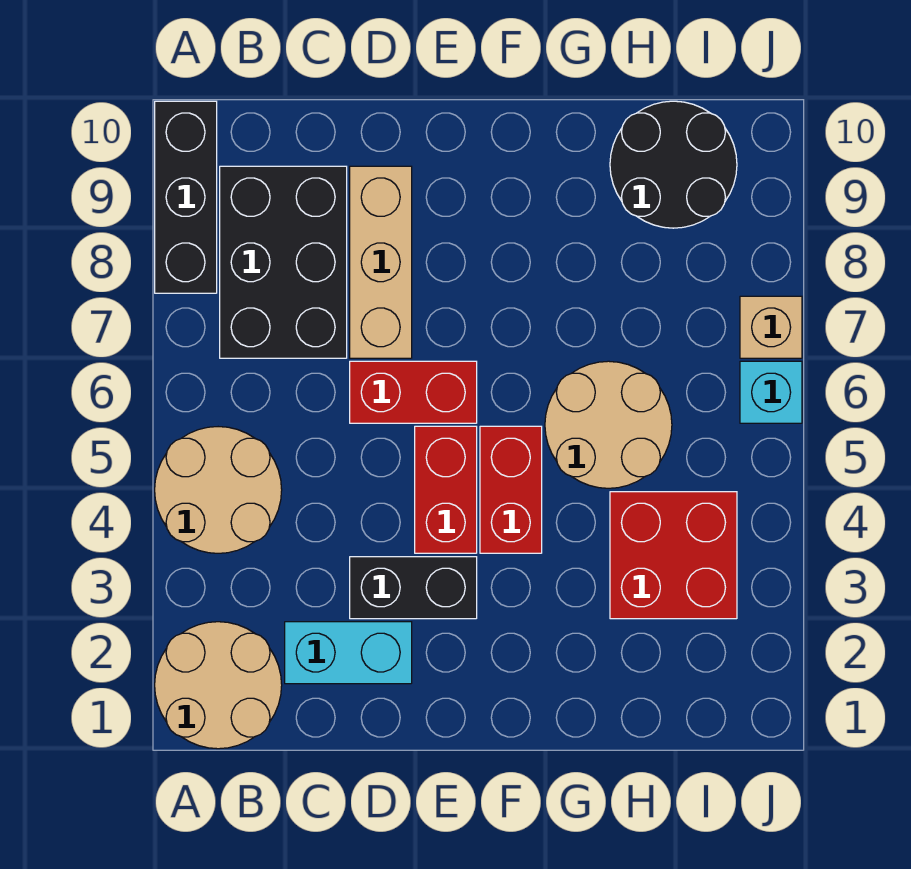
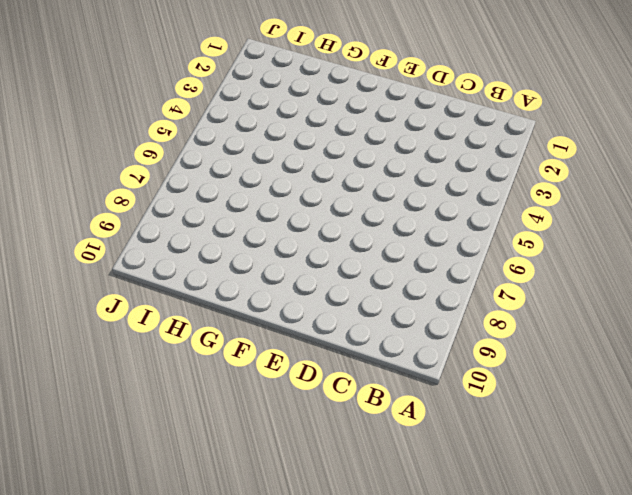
none -> tan 2x2 round brick [155,622,282,749]
none -> tan 2x2 round brick [155,427,282,553]
none -> black 1x3 brick [155,101,217,293]

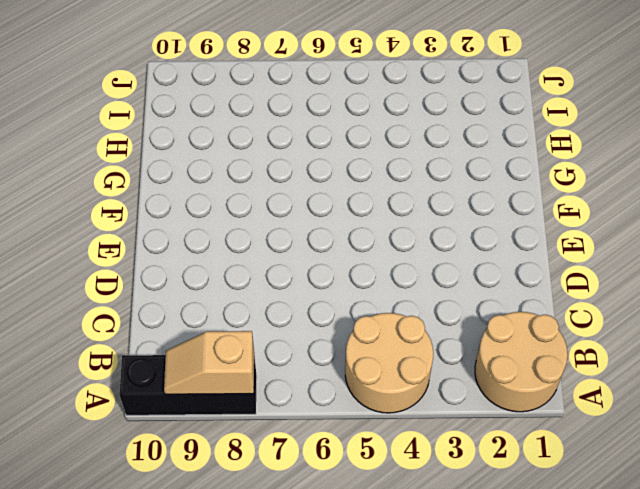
tan 1x2 slope [164,331,254,394] -> none
none -> black 2x3 brick [220,166,347,358]
none -> cyan 1x2 brick [285,622,412,684]
none -> black 1x2 brick [350,557,477,619]

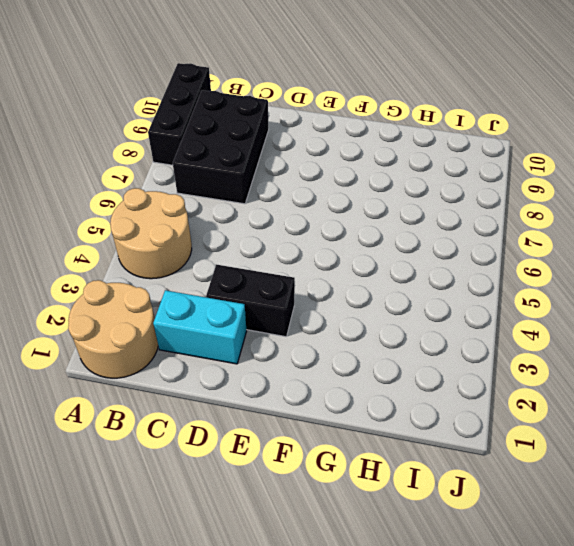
none -> red 1x2 brick [350,361,477,423]
none -> tan 1x3 brick [350,166,412,358]
none -> red 1x2 brick [415,426,477,553]

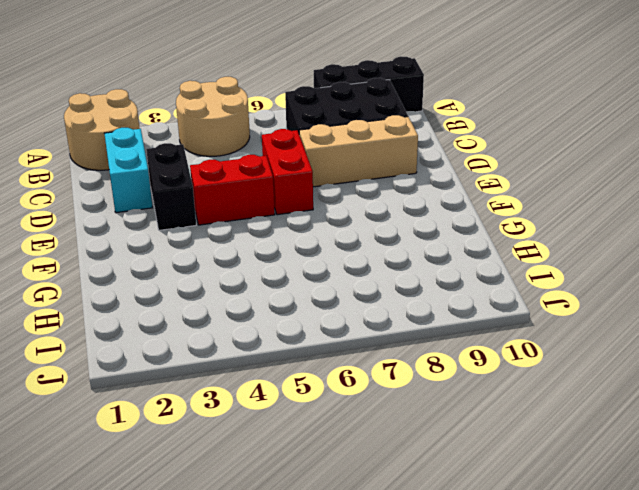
none -> red 1x2 brick [480,426,542,553]
none -> tan 2x2 round brick [545,361,672,488]
none -> red 2x2 brick [610,492,737,619]

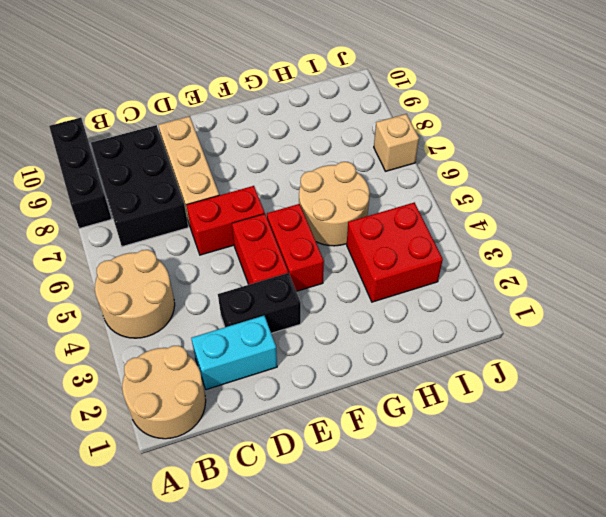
none -> black 2x2 round brick [610,101,737,228]
none -> cyan 1x1 brick [740,361,802,423]

